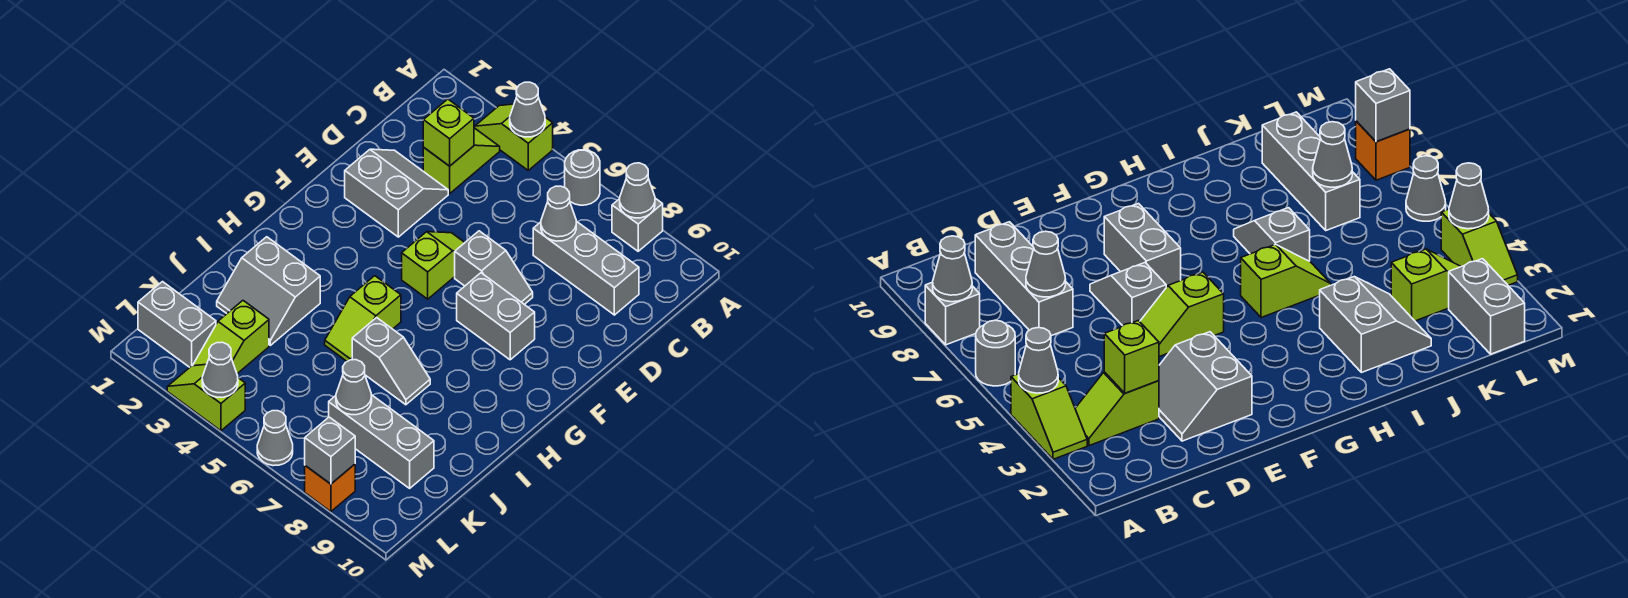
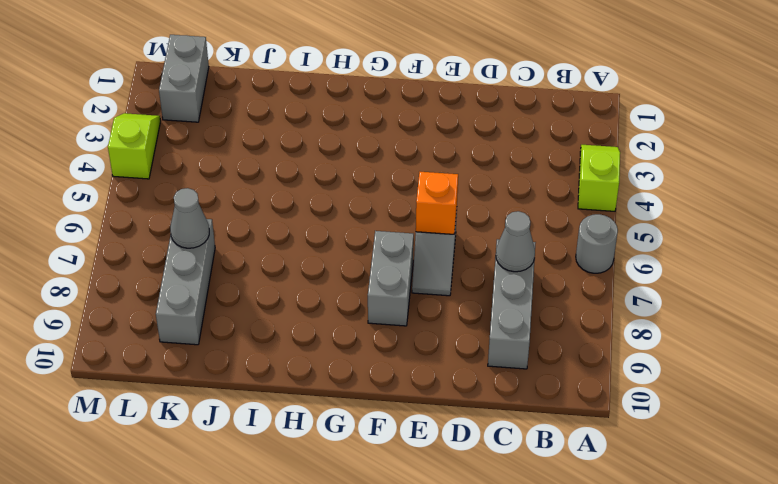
orange 1x1 brick [416,172,458,234] -> orange 1x1 brick moved to [305,464,355,512]
none -> grey 1x1 brick [612,198,663,251]
none -> lime 1x2 slope [423,128,500,194]
none -> grey 2x2 slope [345,149,448,237]

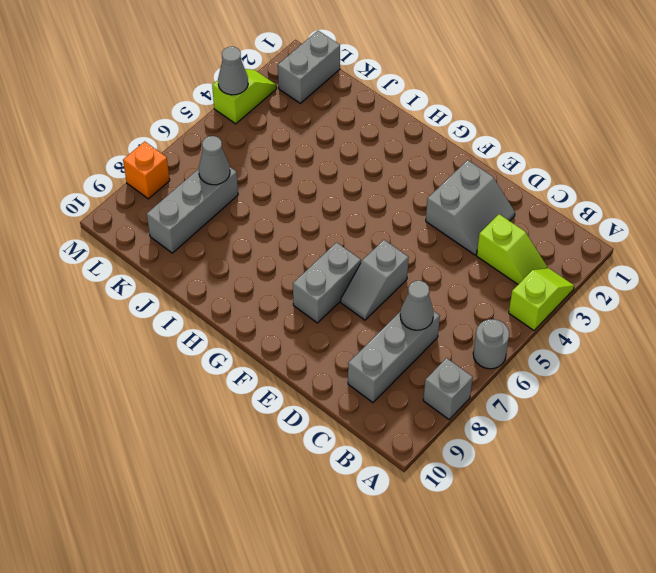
none -> lime 1x2 slope [402,232,465,299]
none -> lime 1x2 slope [325,276,401,361]
none -> grey 2x2 slope [217,237,320,345]

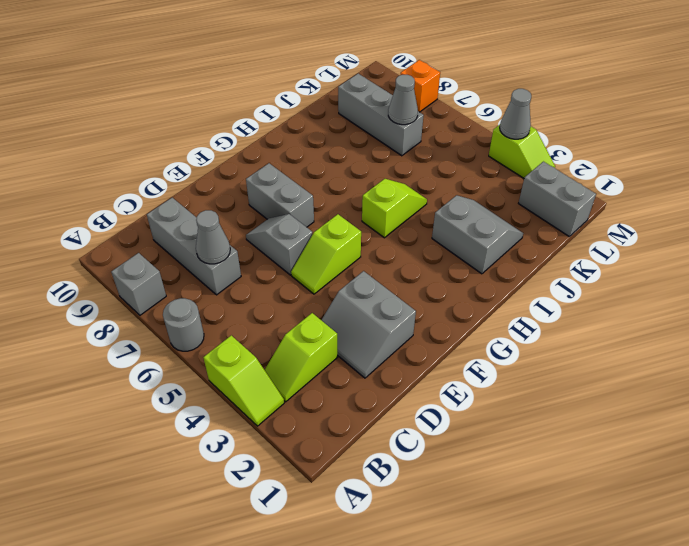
none -> grey 1x2 slope [352,318,430,405]
none -> lime 1x2 slope [193,301,269,374]
none -> grey 1x1 cone [257,411,293,466]

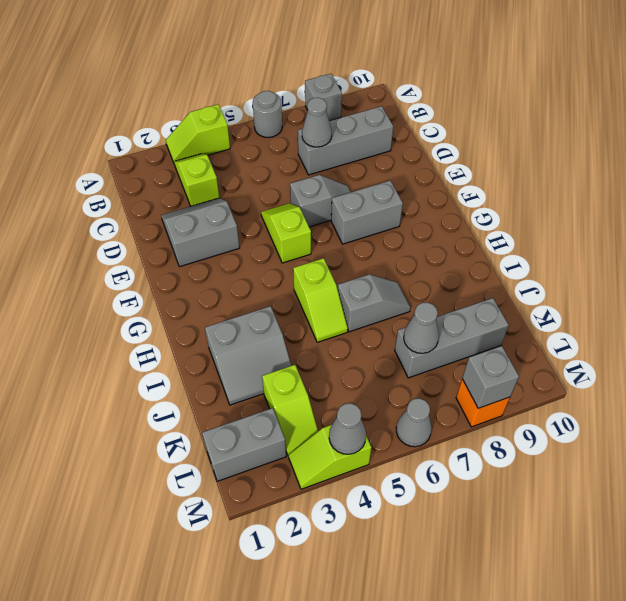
none -> grey 1x1 cone [510,82,545,137]
none -> grey 1x1 cone [620,163,655,218]
none -> lime 1x1 brick [423,99,474,166]

